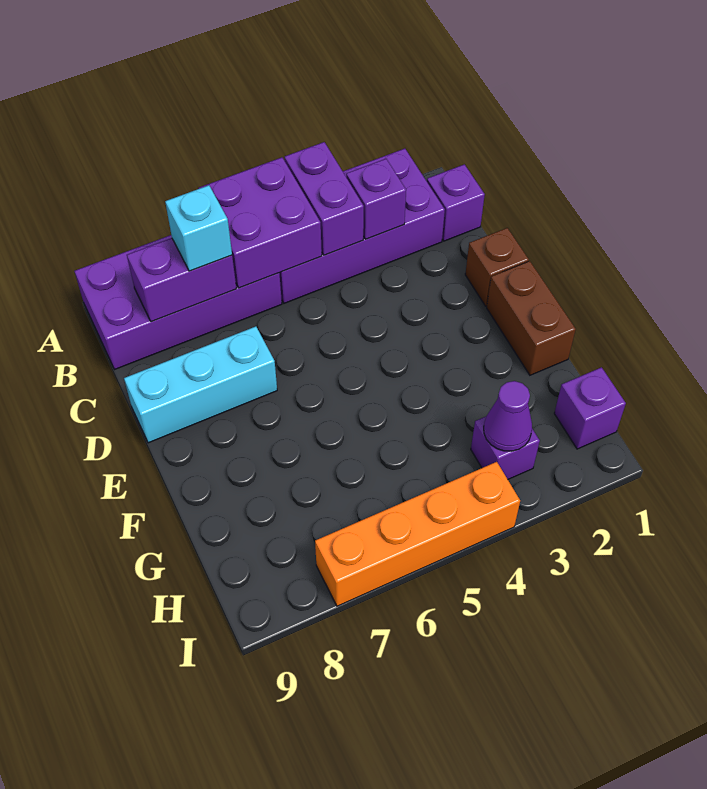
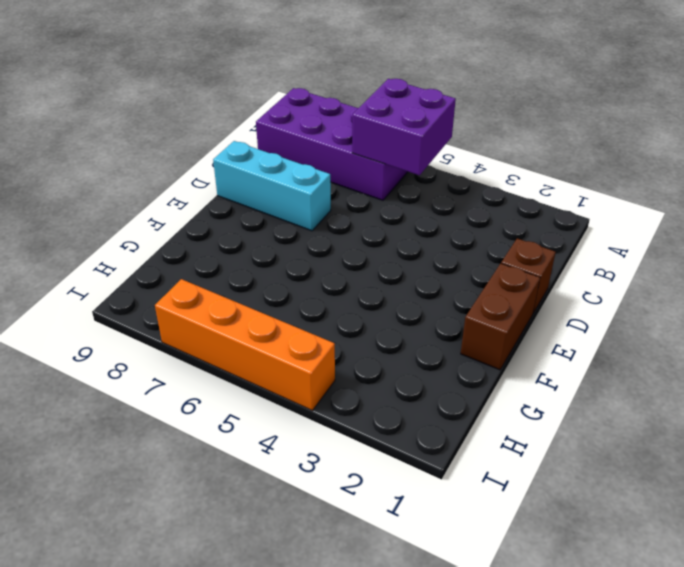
none -> purple 2x4 brick [279,149,445,303]
none -> purple 1x1 brick [427,164,485,241]
none -> purple 1x1 brick [554,367,626,449]

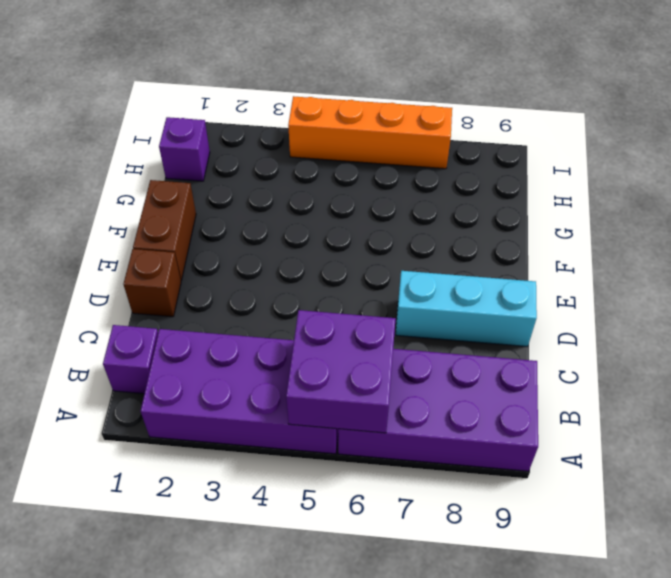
none -> purple 1x1 brick [471,417,540,479]
none -> purple 1x2 brick [285,142,364,255]
none -> purple 1x1 brick [346,159,406,239]

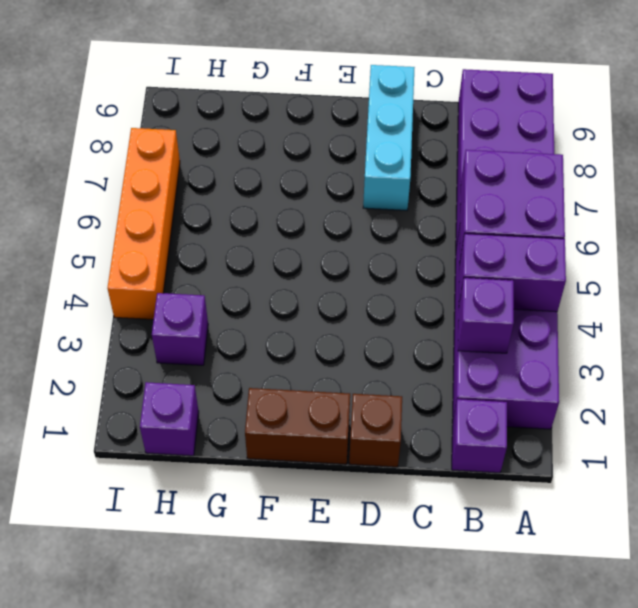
none -> purple 1x2 brick [127,238,236,322]
none -> purple 1x1 cone [484,381,532,451]
none -> cyan 1x1 brick [165,185,232,271]

